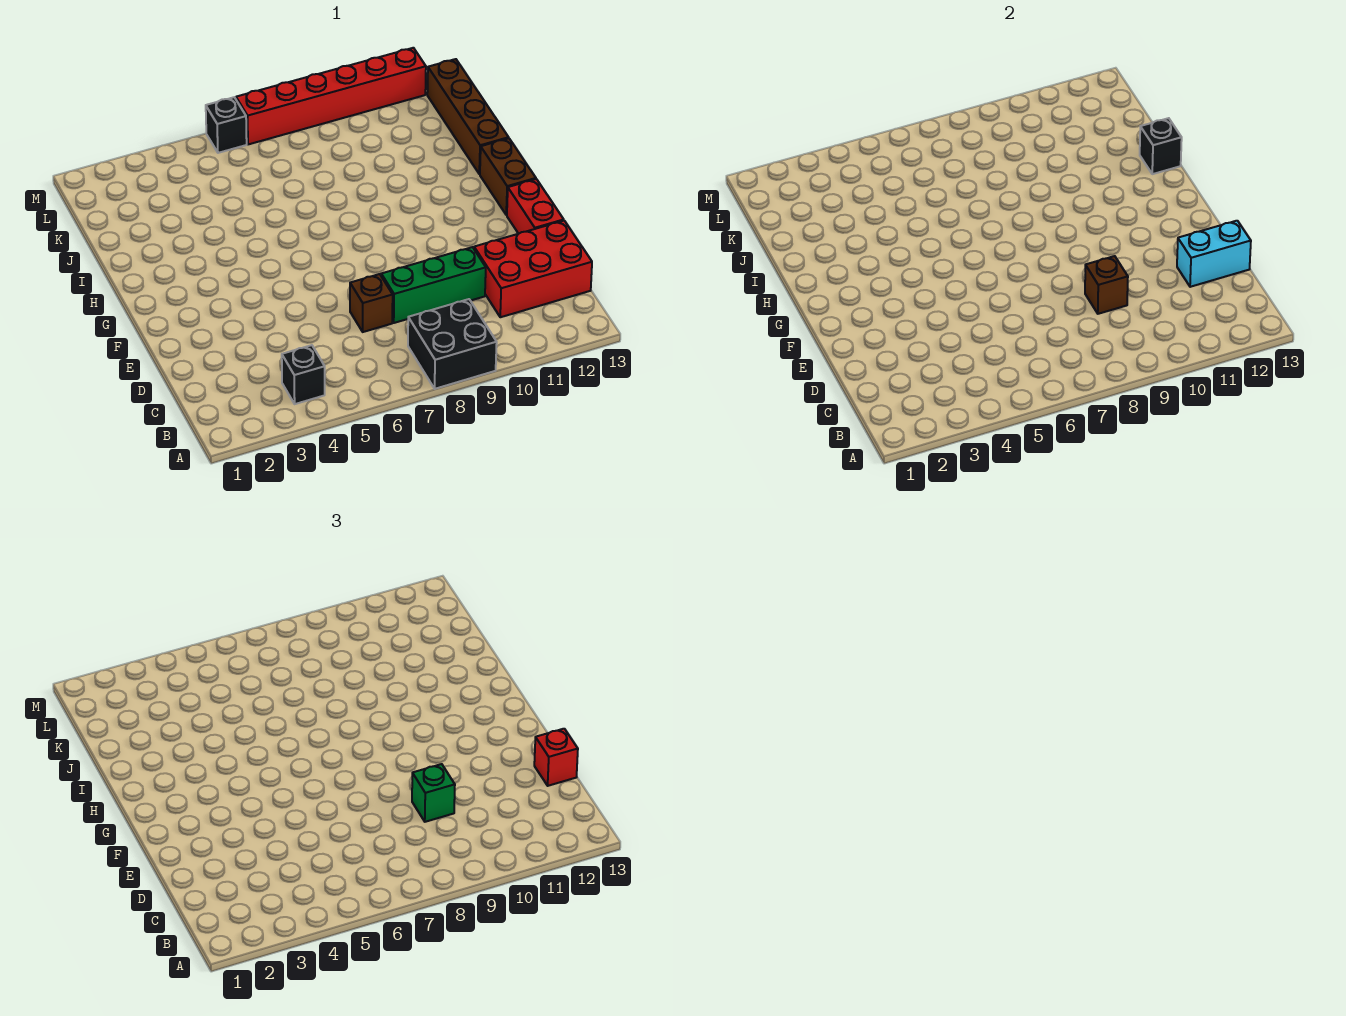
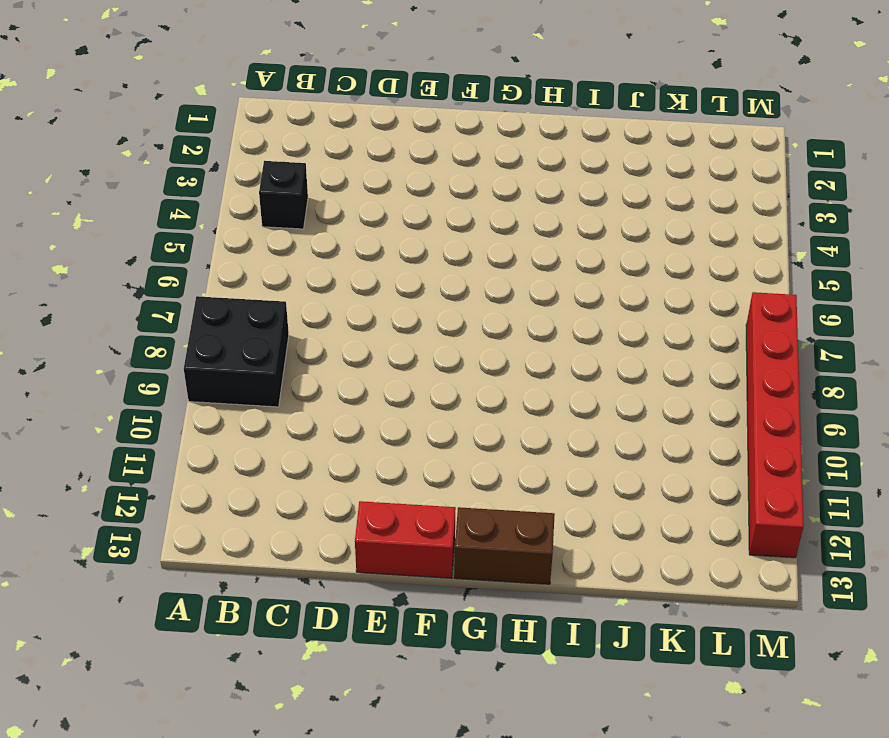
none -> red 2x3 brick [474,221,592,317]
none -> brown 1x1 brick [350,274,393,332]
none -> green 1x3 brick [381,247,486,323]

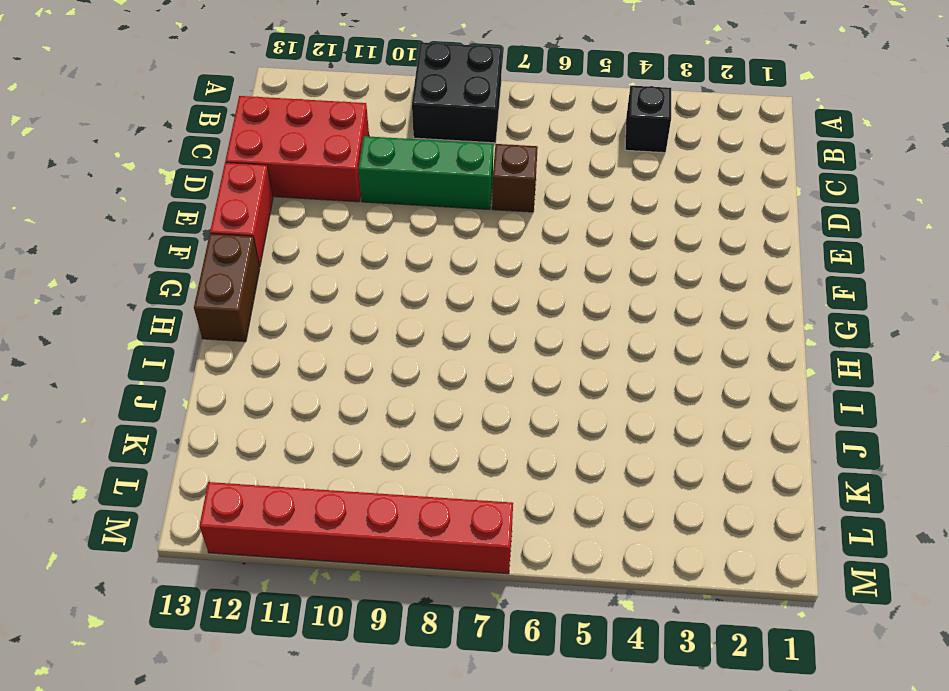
none -> brown 1x4 brick [427,59,509,174]
none -> black 1x1 brick [206,97,247,153]
none -> brown 1x1 brick [1085,256,1128,314]

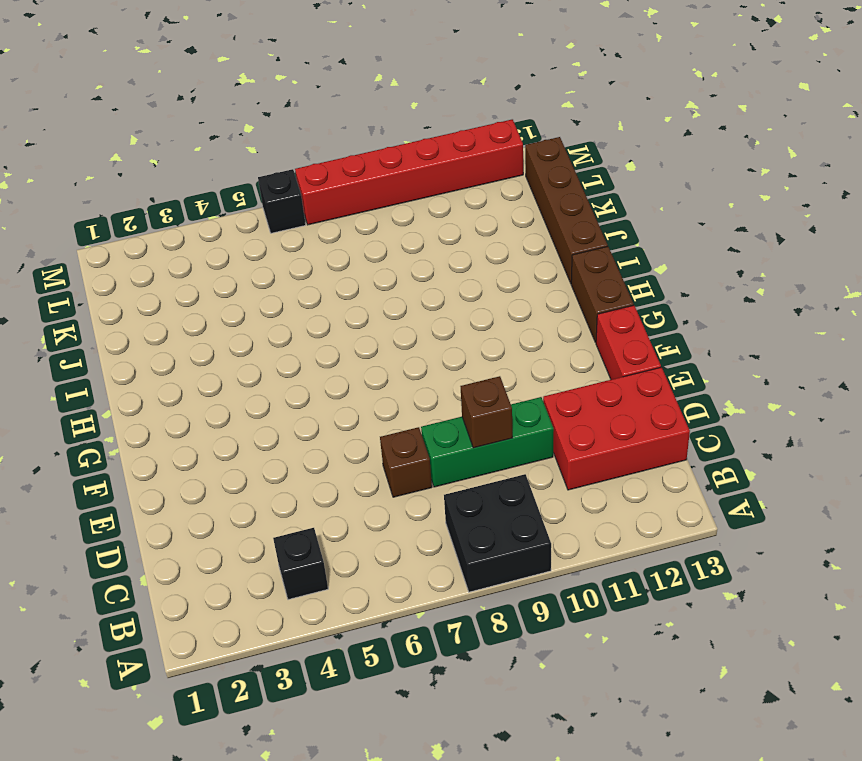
none -> cyan 1x2 brick [1177,221,1251,287]
none -> black 1x1 brick [1140,118,1182,174]
none -> green 1x1 brick [412,764,455,822]

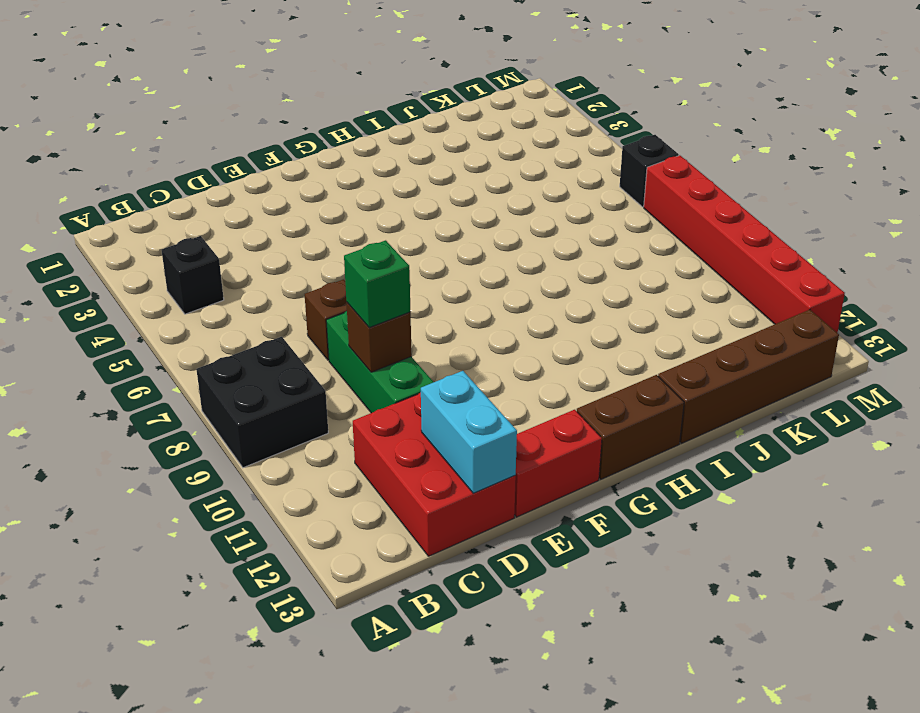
none -> black 1x1 brick [1140,118,1182,174]
none -> red 1x1 brick [534,729,578,786]

